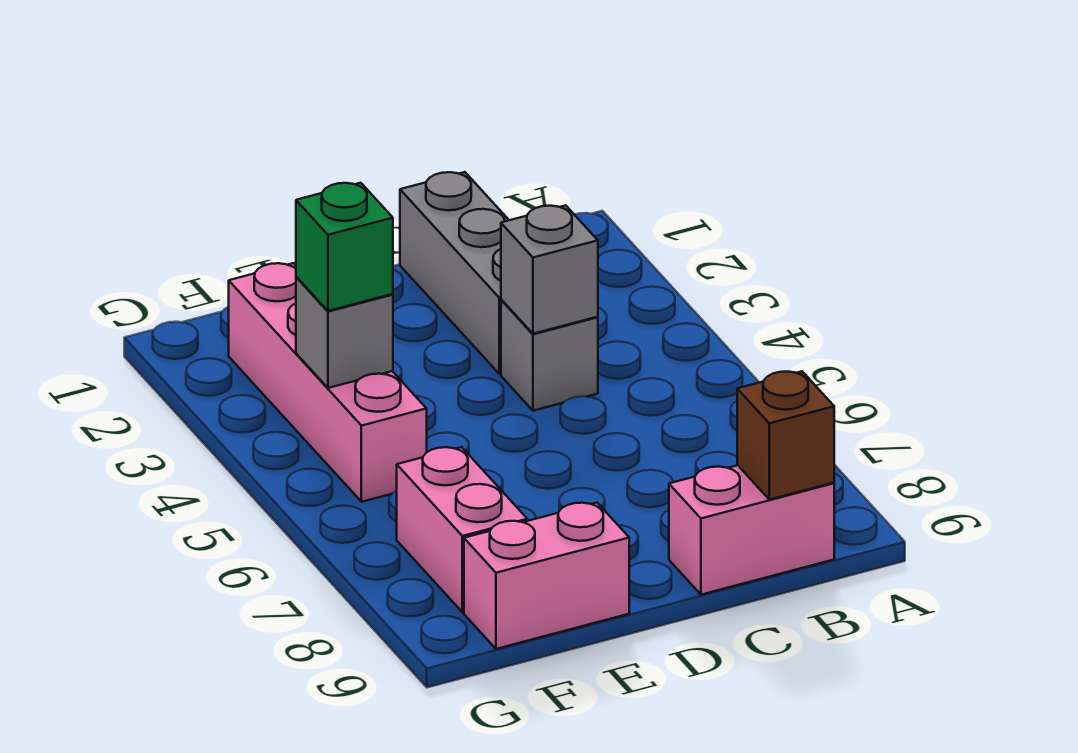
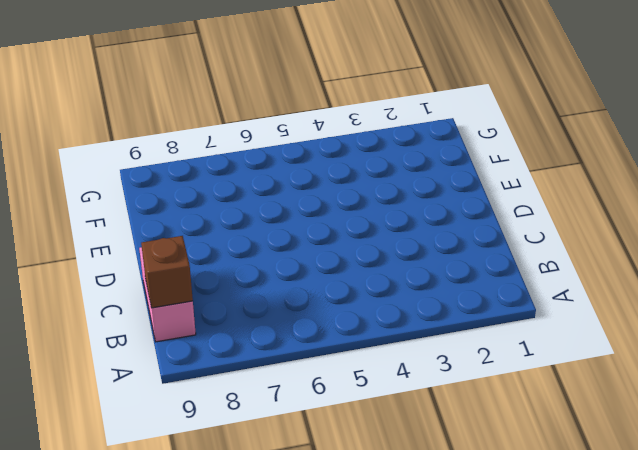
none -> grey 1x3 brick [400,172,509,374]
none -> grey 1x1 brick [501,300,598,411]

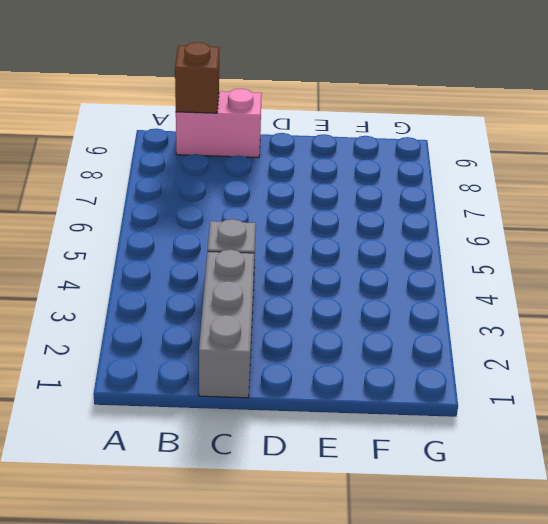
none -> pink 1x2 brick [464,503,629,649]
none -> pink 1x4 brick [229,263,427,502]

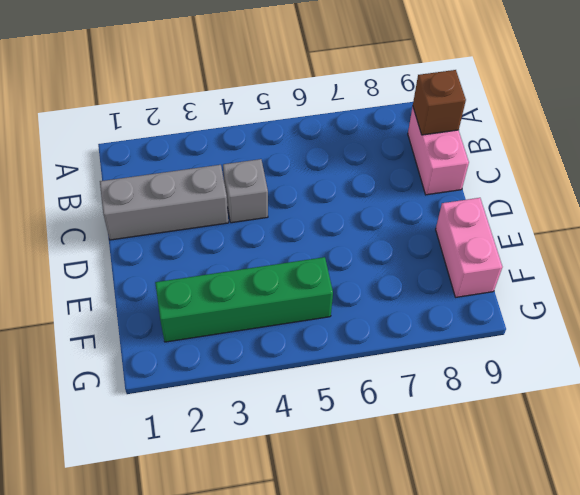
green 1x4 brick [155,257,333,342] -> pink 1x4 brick [229,263,427,502]
none -> pink 1x2 brick [397,447,527,612]
none -> grey 1x1 brick [501,205,598,334]

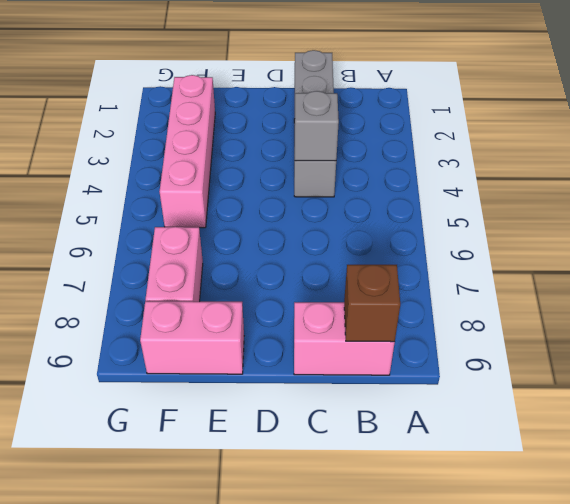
none -> grey 1x1 brick [296,277,393,388]
none -> green 1x1 brick [296,183,393,311]

